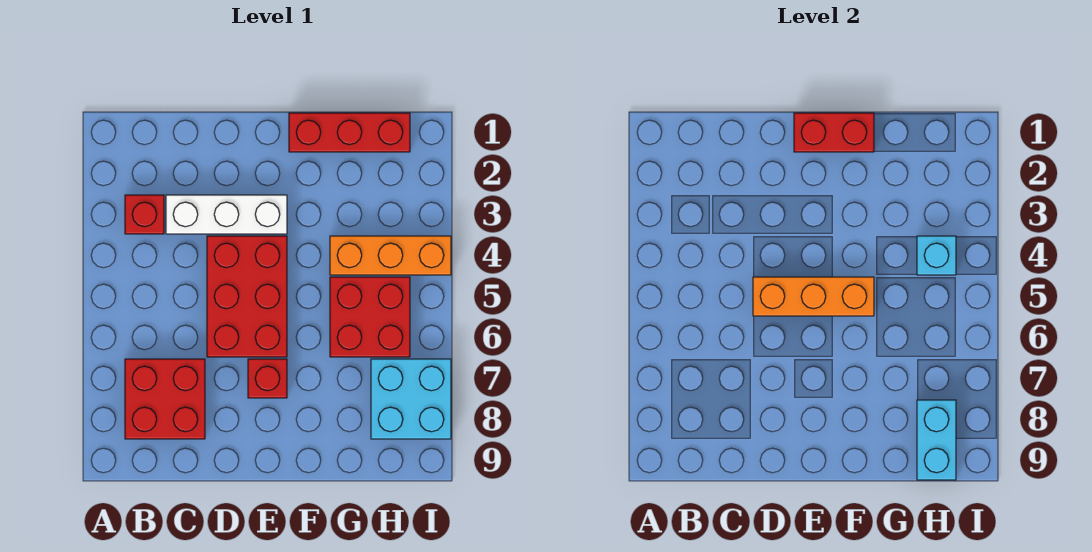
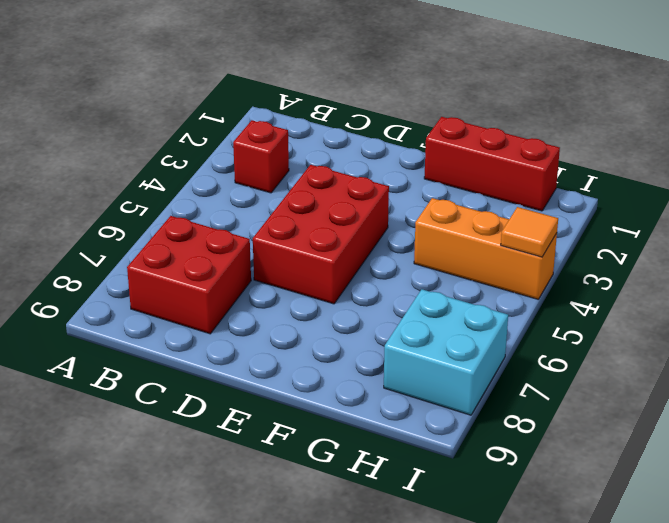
orange 1x1 tile [501,207,558,257] -> none
none -> white 1x3 brick [166,195,287,234]
none -> red 1x1 brick [248,359,287,398]
none -> red 2x2 brick [330,277,410,357]

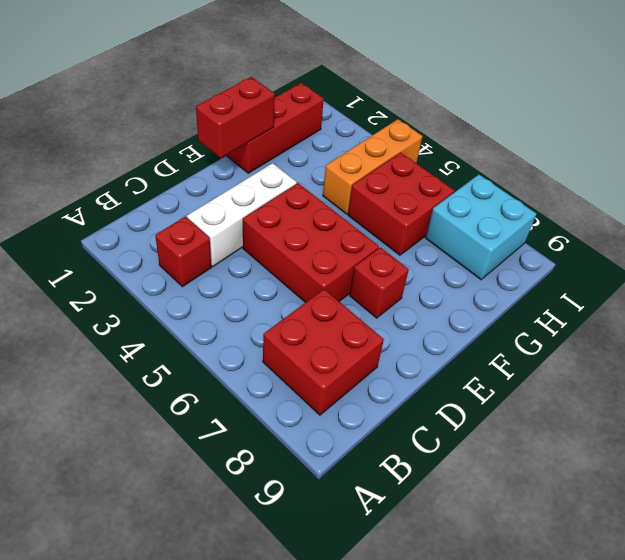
none -> orange 1x3 brick [753,277,874,316]
none -> cyan 1x1 brick [917,236,956,275]
none -> cyan 1x2 brick [917,400,956,480]

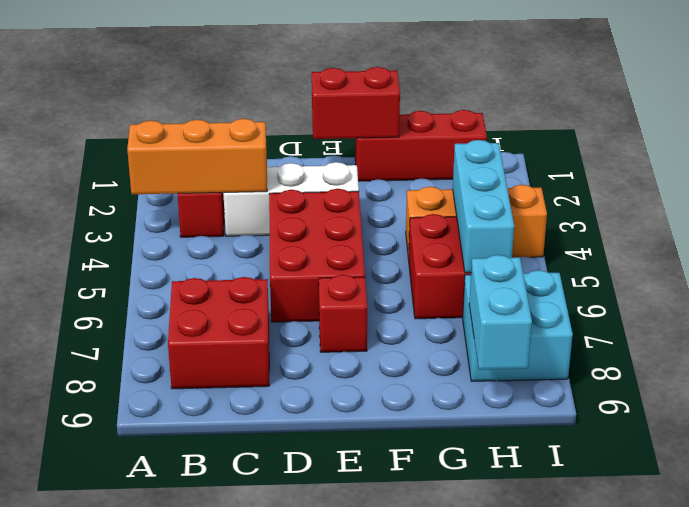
orange 1x3 brick [127,119,267,194] -> orange 1x3 brick moved to [753,277,874,316]
cyan 1x3 brick [453,140,514,273] -> cyan 1x1 brick [917,236,956,275]

